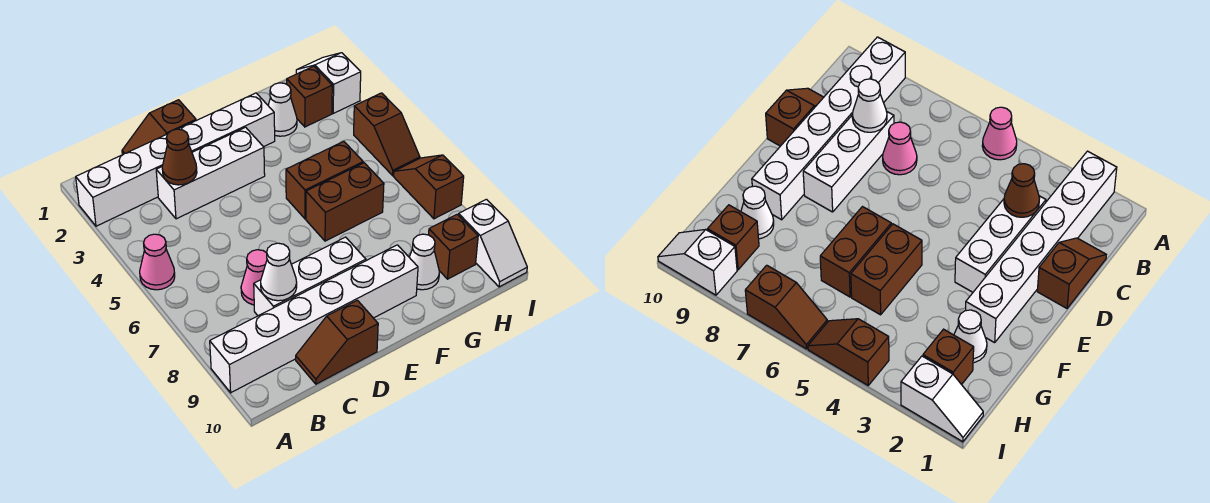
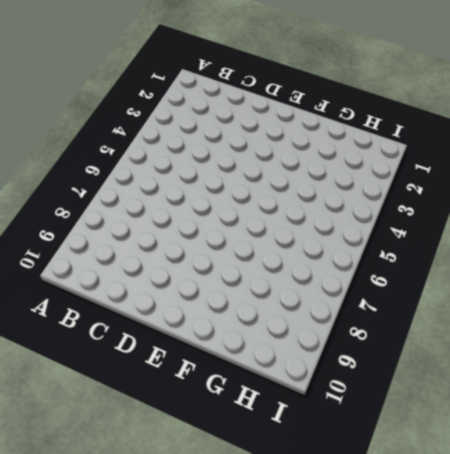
none -> white 1x6 brick [76,93,275,226]
none -> pink 1x1 cone [140,234,175,290]
none -> white 1x6 brick [210,245,418,393]

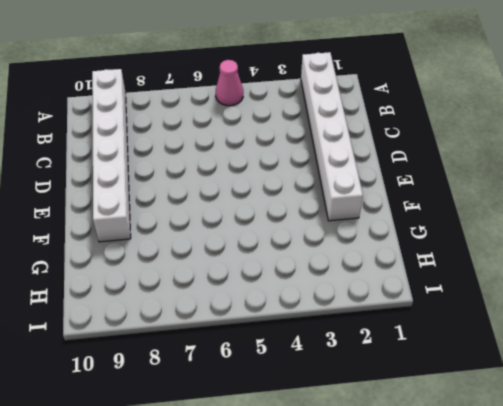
none -> brown 1x2 slope [122,100,196,155]
none -> white 1x3 brick [156,127,265,219]
none -> pink 1x1 cone [241,250,267,305]

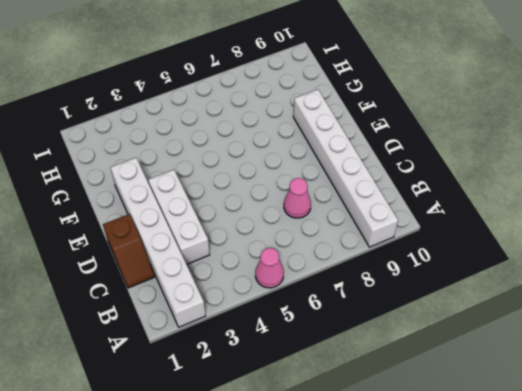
none -> white 1x3 brick [254,237,366,316]
none -> brown 1x2 slope [296,300,378,384]
none -> brown 1x2 brick [286,141,363,219]

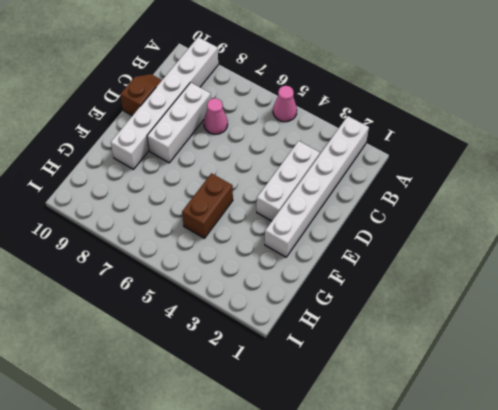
none -> brown 1x2 slope [122,100,196,155]
none -> brown 1x2 brick [306,163,384,241]
none -> white 1x1 cone [268,83,297,136]

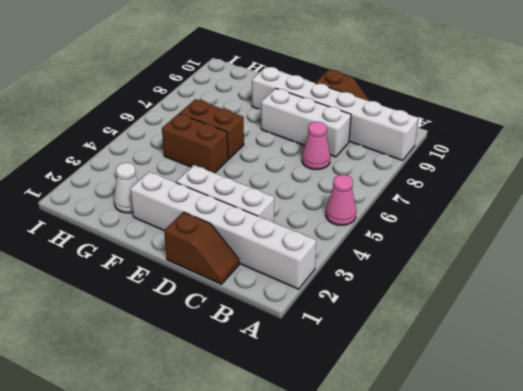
none -> white 1x1 cone [409,234,439,290]
none -> brown 1x1 brick [287,66,332,127]
none -> brown 1x1 brick [429,214,478,279]

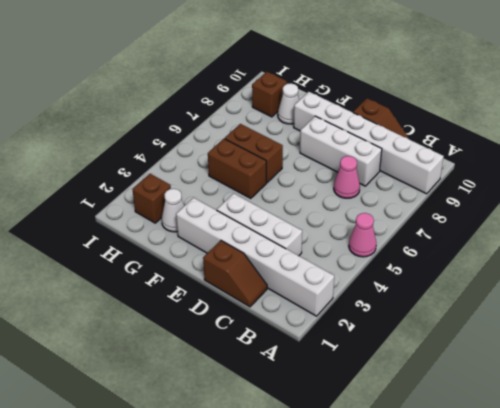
none -> white 1x2 slope [296,53,361,113]
none -> brown 1x2 slope [354,93,420,175]
none -> brown 1x2 slope [393,155,464,219]

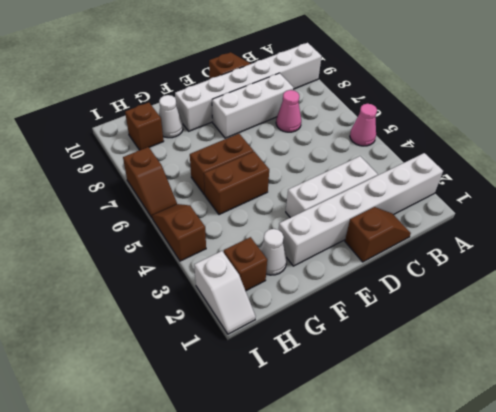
none -> white 1x2 slope [458,199,527,287]
none -> brown 1x1 cone [162,129,197,185]
none -> white 1x1 cone [261,243,297,301]

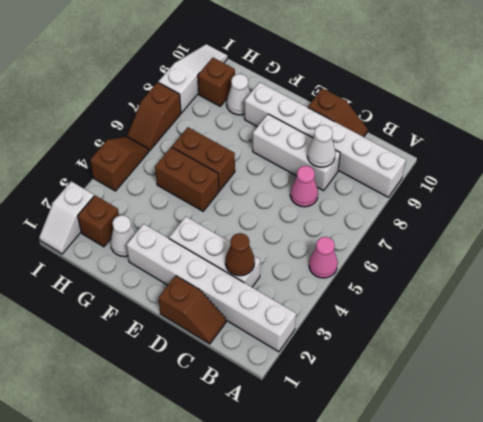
white 1x3 slope [158,44,227,113] -> white 1x2 slope [458,199,527,287]

